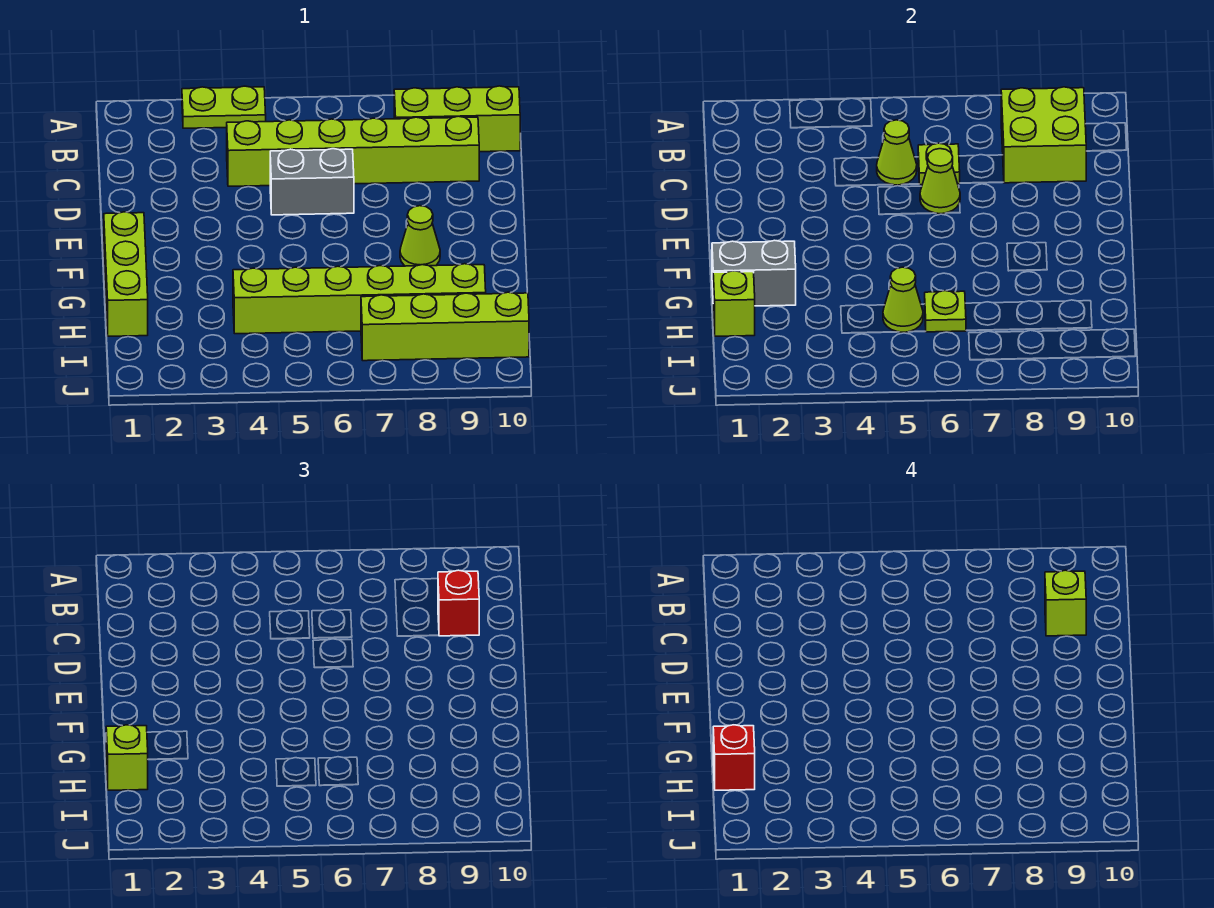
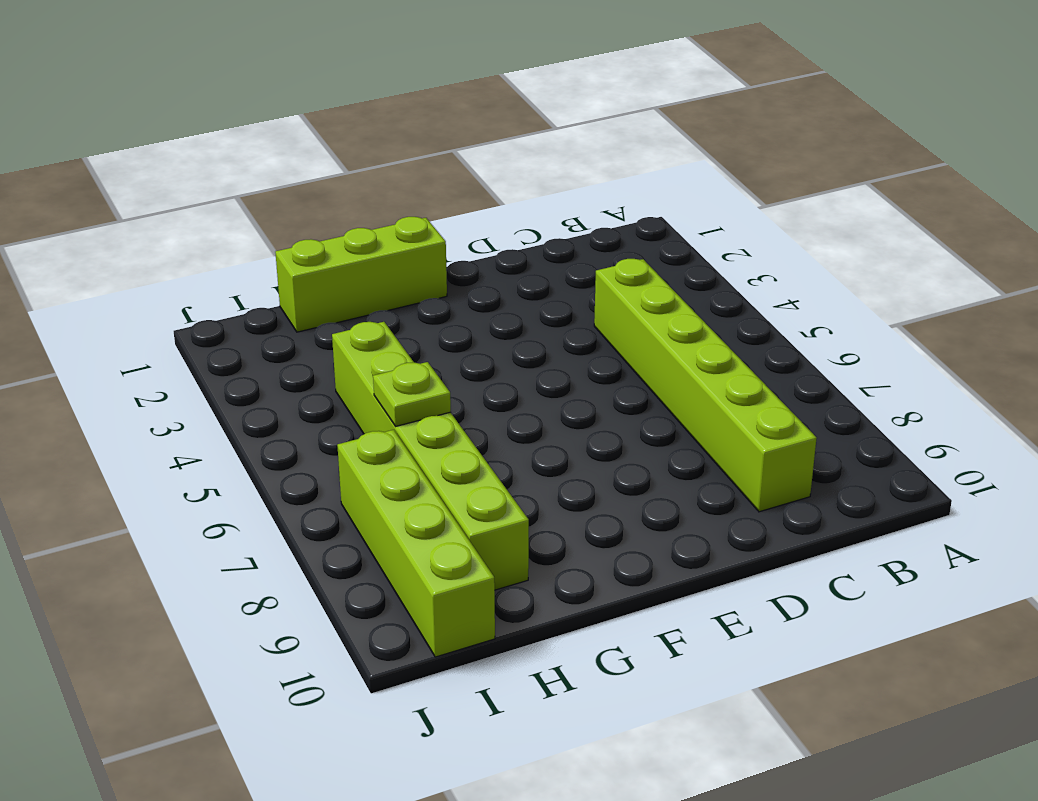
none -> lime 1x2 plate [182,86,266,128]
none -> lime 1x3 brick [394,86,520,152]
none -> grey 1x2 brick [270,149,354,215]

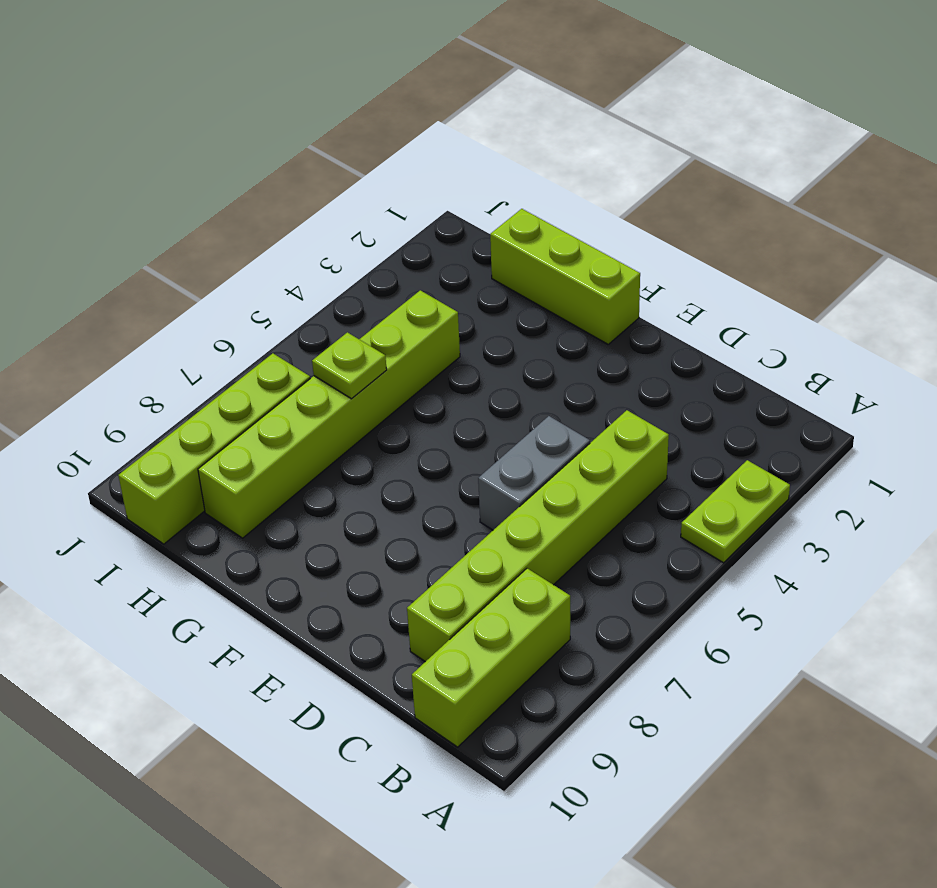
none -> lime 1x1 cone [400,206,440,266]
none -> lime 2x2 brick [1001,87,1086,183]
none -> lime 1x1 cone [877,120,917,185]

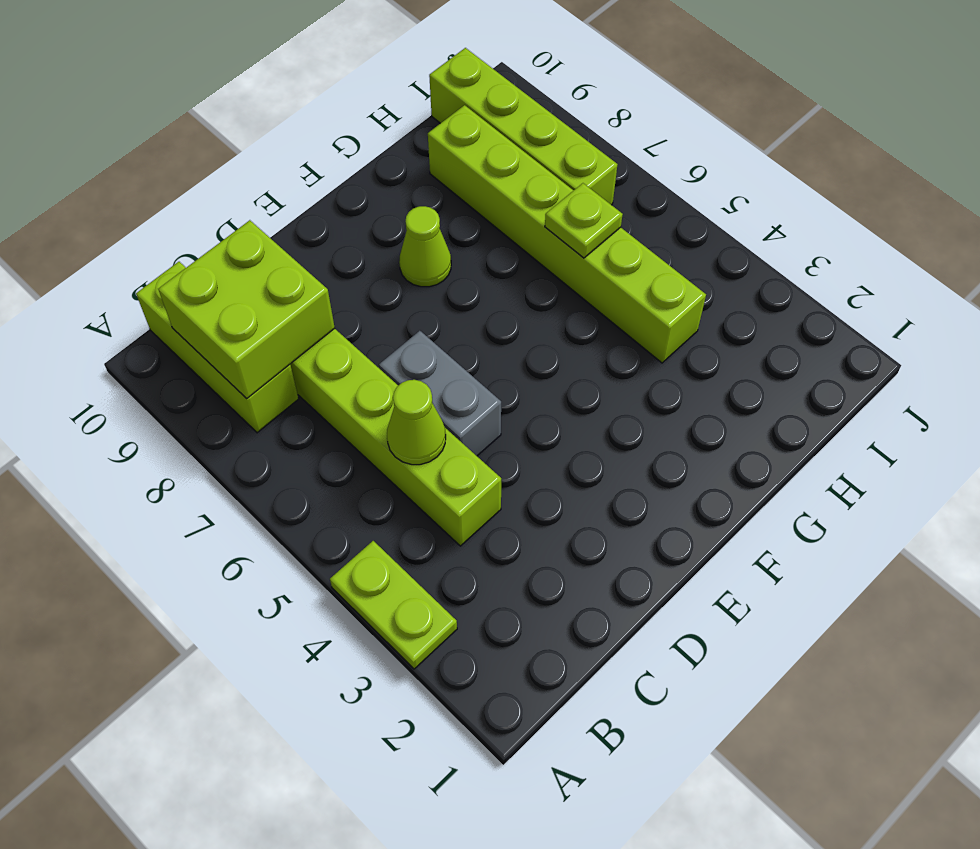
none -> lime 1x3 brick [104,212,148,336]
none -> lime 1x1 plate [918,143,960,185]
none -> lime 1x1 cone [920,149,960,214]

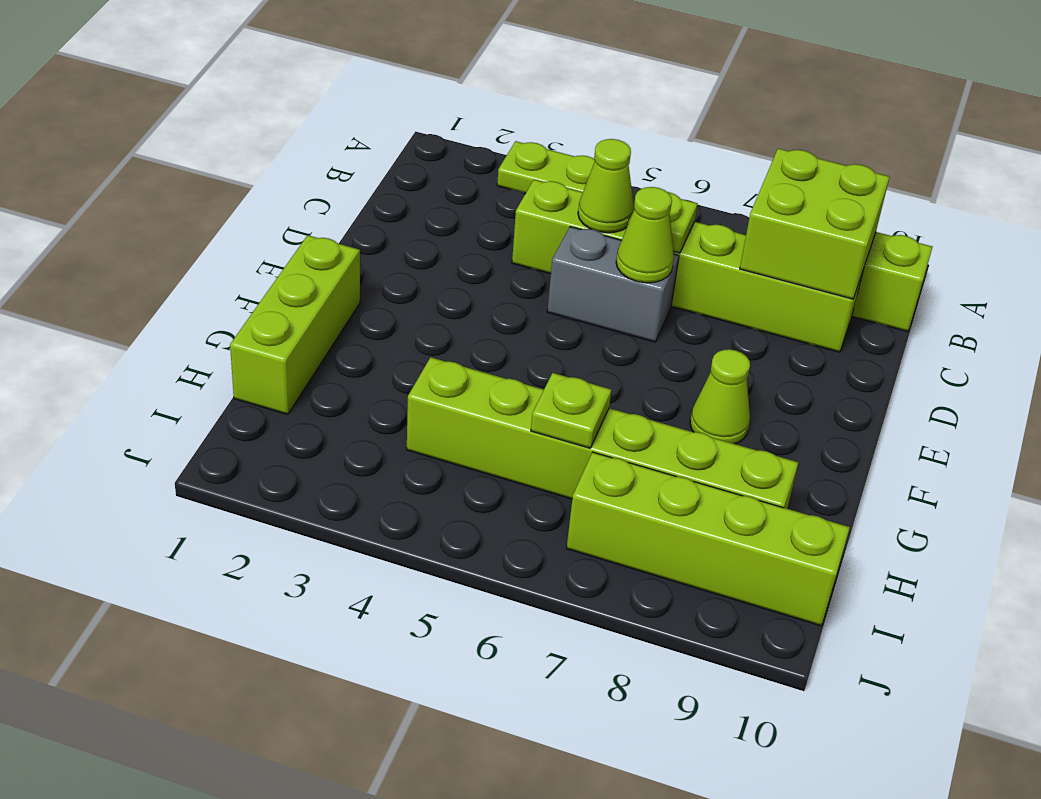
none -> grey 1x2 brick [712,240,796,306]
none -> lime 1x1 brick [713,271,755,336]
none -> lime 1x1 cone [883,267,923,332]

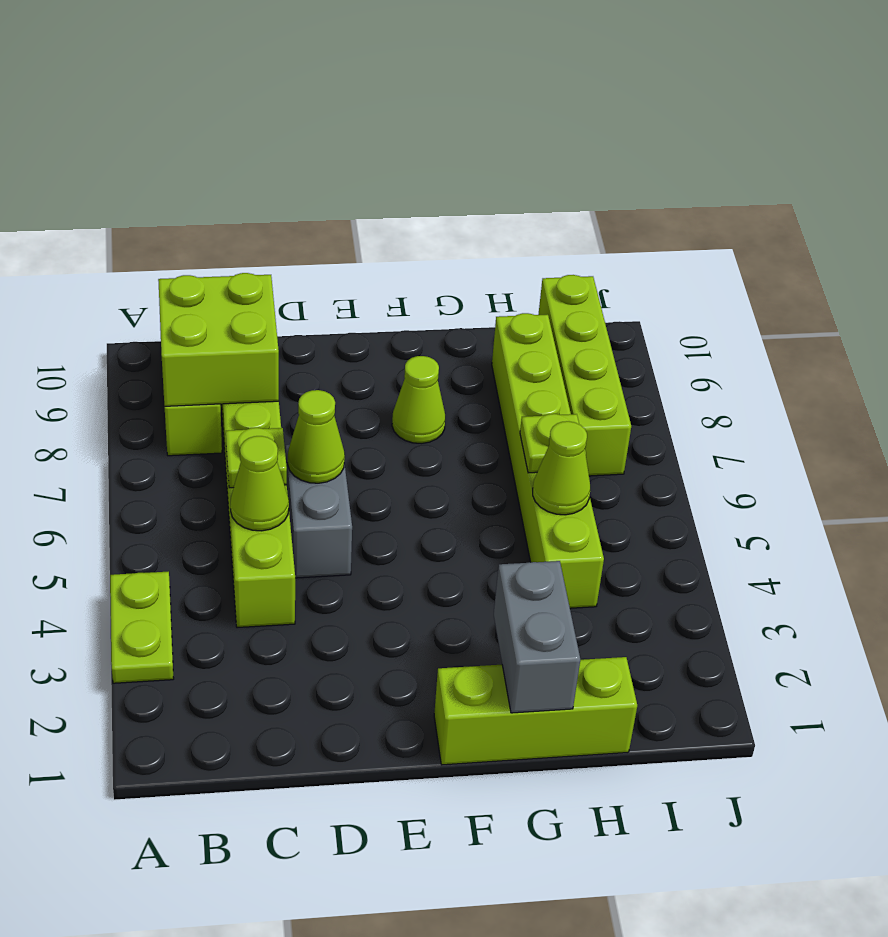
none -> lime 1x1 brick [713,271,755,336]
none -> red 1x1 brick [438,570,479,636]
none -> lime 1x1 brick [106,725,148,790]

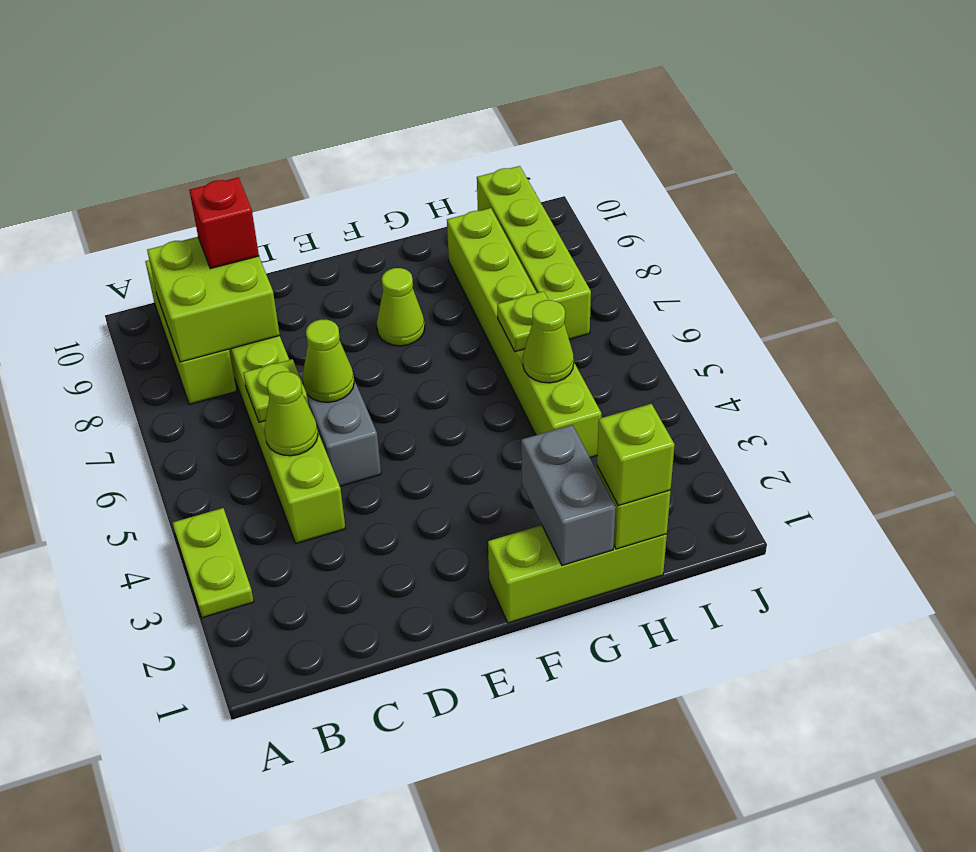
none -> lime 1x1 brick [1045,570,1086,636]
none -> red 1x1 brick [713,725,755,790]

